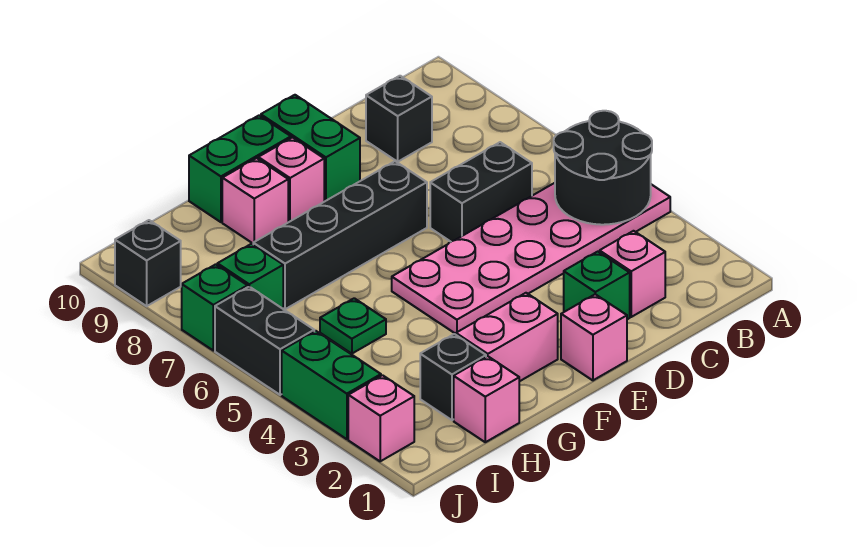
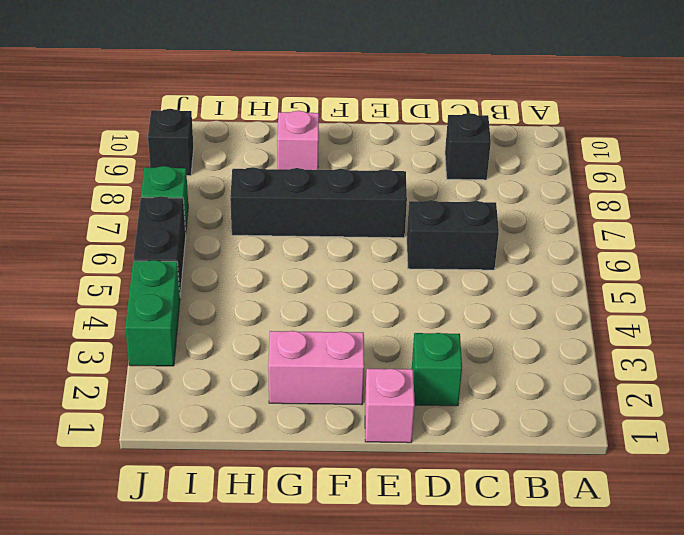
none -> pink 2x6 plate [392,183,670,334]
none -> pink 1x1 brick [600,231,665,317]
none -> green 1x2 brick [261,95,360,202]

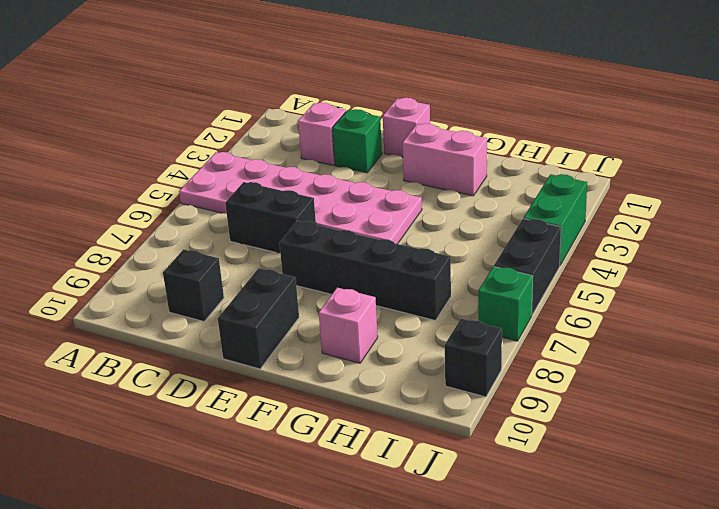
black 1x2 brick [218,268,299,369] -> green 1x2 brick [261,95,360,202]
none -> pink 1x1 brick [258,138,324,222]
none -> green 1x2 brick [189,115,291,222]
none -> pink 1x1 brick [454,356,519,442]

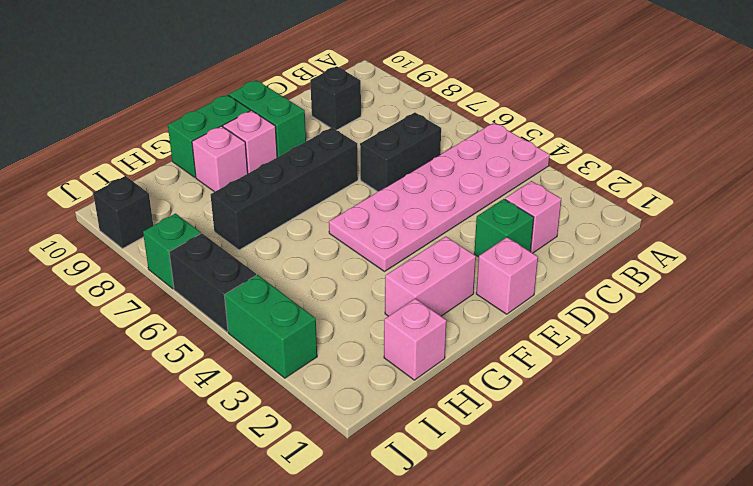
none -> black 1x1 brick [420,334,486,420]
none -> green 1x1 plate [320,298,386,354]
none -> green 1x1 brick [217,244,283,309]

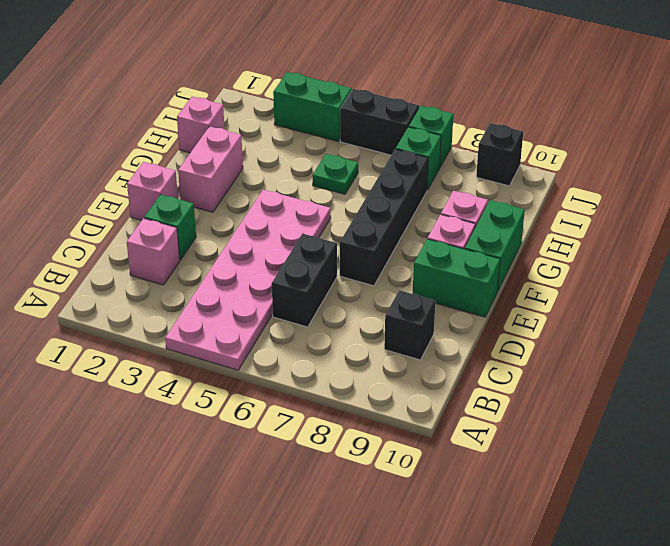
none -> black 1x1 brick [420,334,486,420]
none -> pink 1x1 brick [348,375,414,461]
none -> black 2x2 round brick [554,111,652,225]

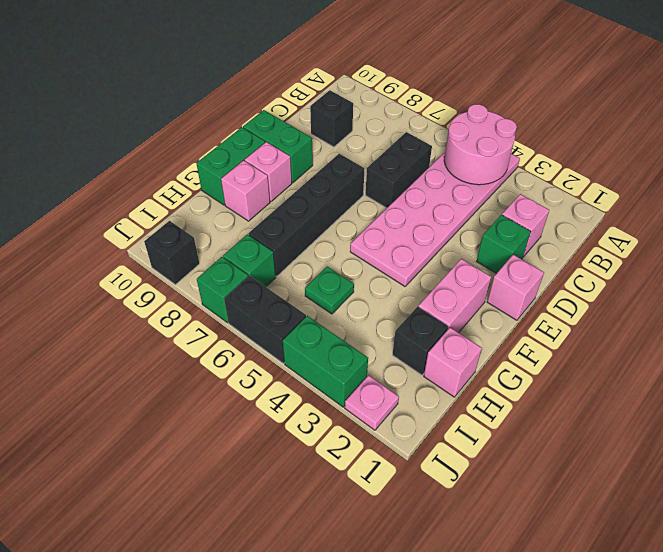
pink 2x2 round brick [444,104,517,185] -> black 2x2 round brick [554,111,652,225]
pink 1x1 plate [345,375,399,430] -> pink 1x1 brick [348,375,414,461]

